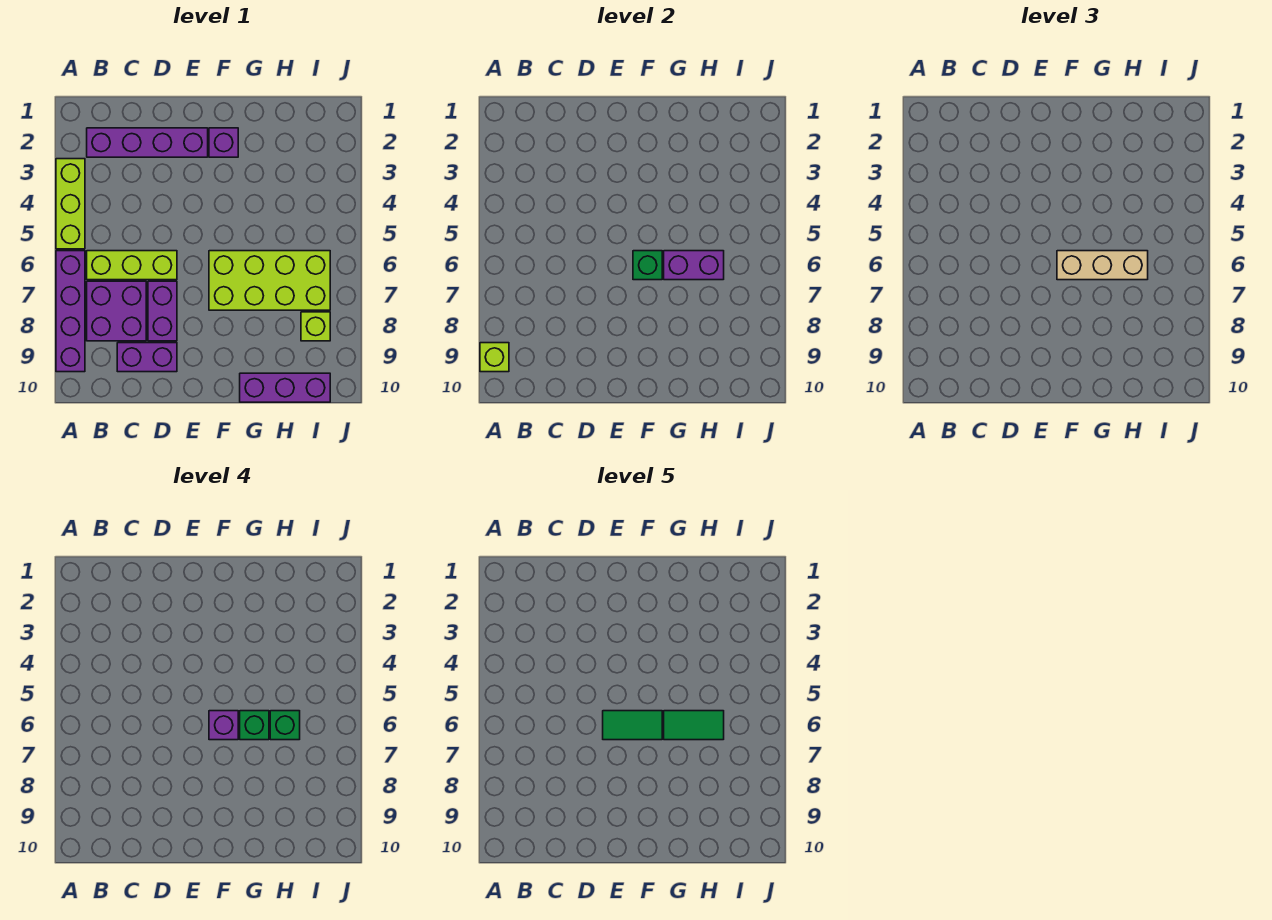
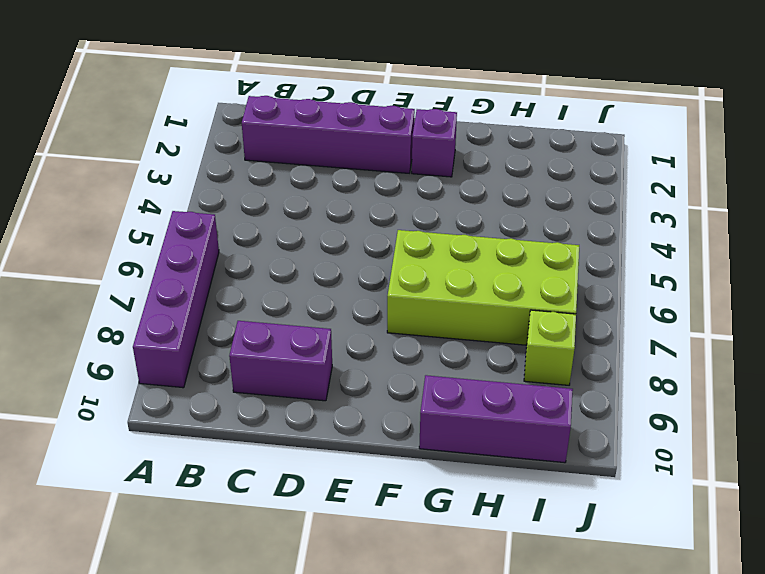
none -> lime 1x3 brick [56,159,85,249]
none -> lime 1x3 brick [87,251,177,280]
none -> purple 2x2 brick [87,281,146,341]

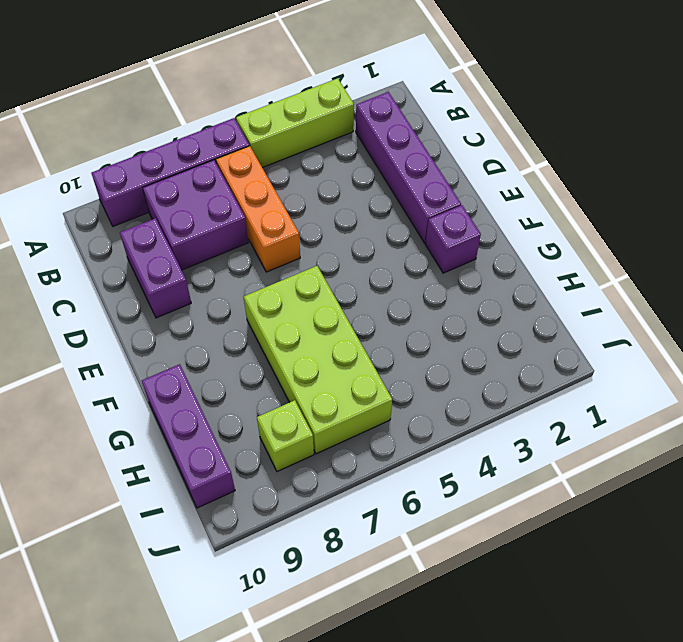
orange 1x3 brick [216,146,300,272] -> lime 1x3 brick [87,251,177,280]
none -> purple 1x2 brick [148,281,177,341]
none -> lime 1x1 brick [480,343,509,372]
none -> green 1x1 brick [633,251,662,280]

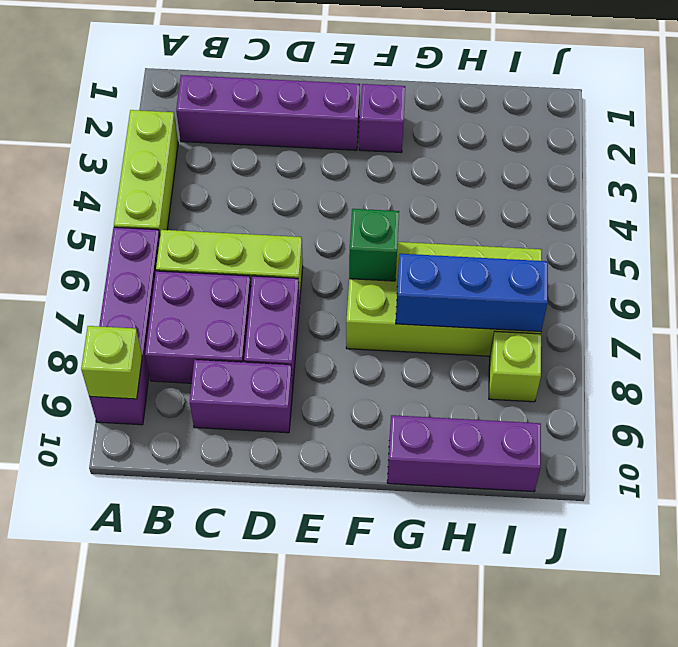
blue 1x3 brick [396,254,548,331] -> none
none -> purple 1x2 brick [664,251,724,280]
none -> tan 1x3 brick [1057,251,1148,280]
none -> purple 1x1 brick [209,711,238,740]

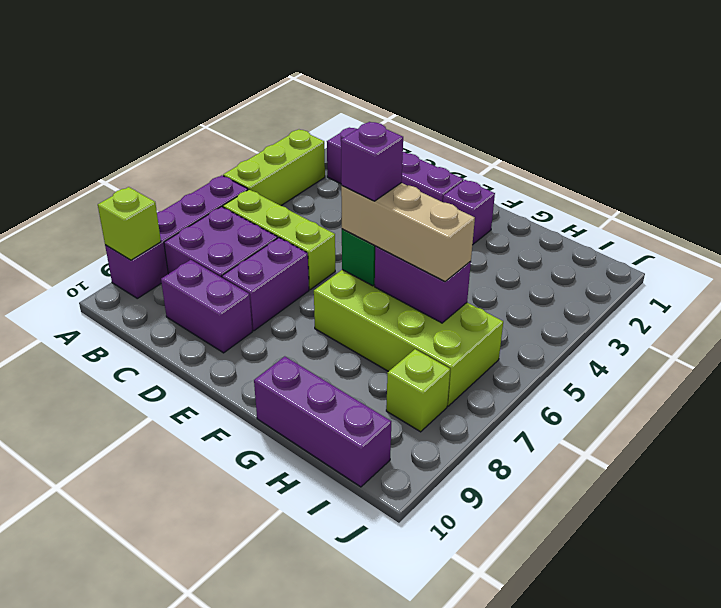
none -> green 1x1 brick [240,711,269,740]
none -> green 1x1 brick [270,711,300,740]
none -> green 1x2 tile [603,711,662,740]

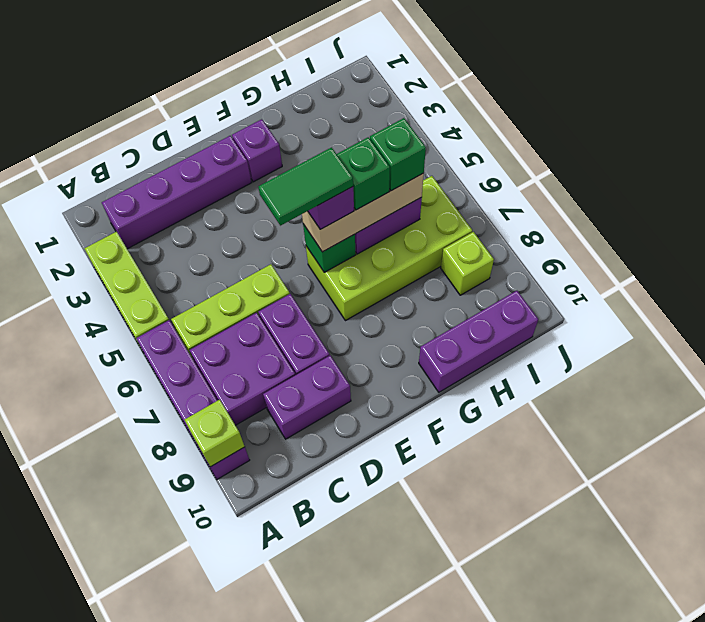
none -> green 1x2 tile [664,711,724,740]

